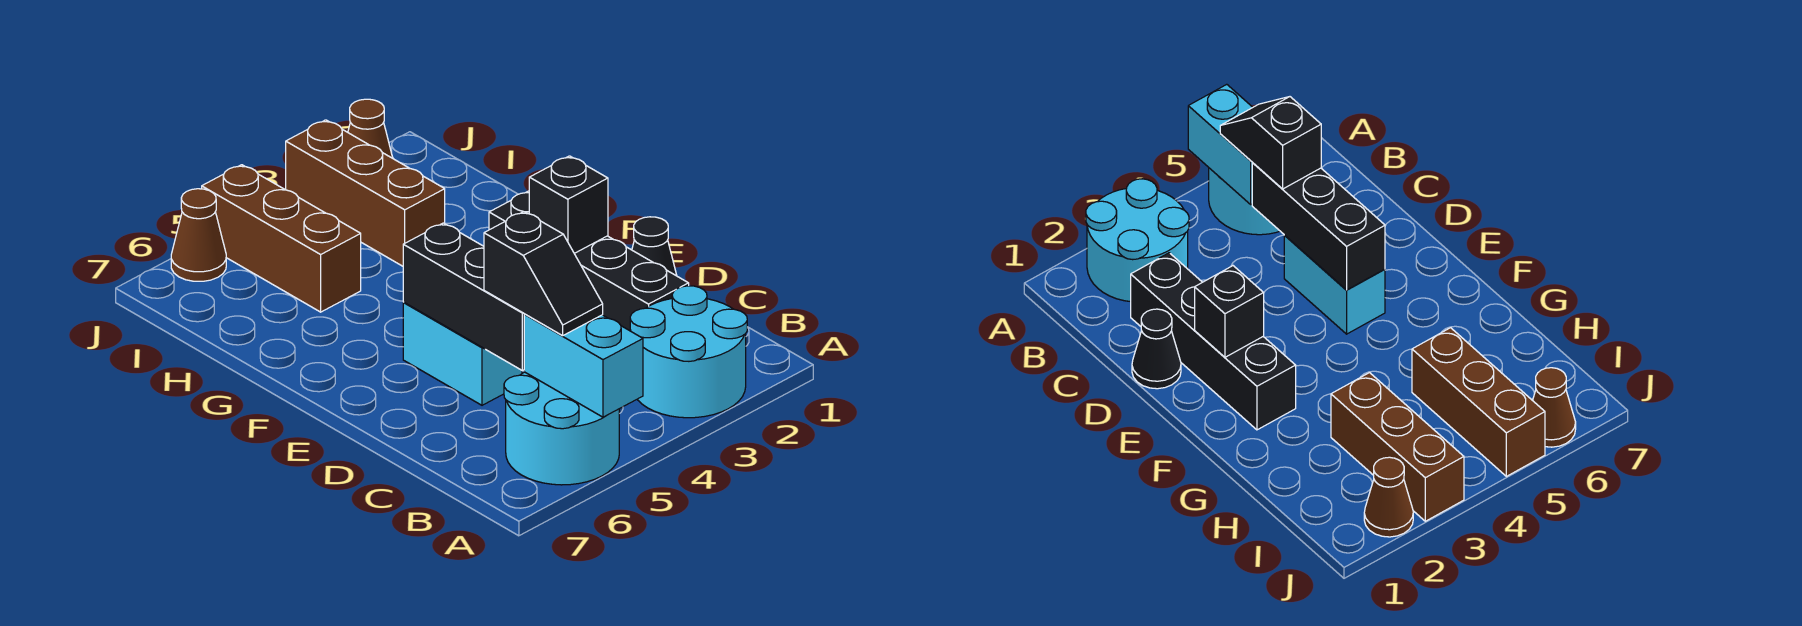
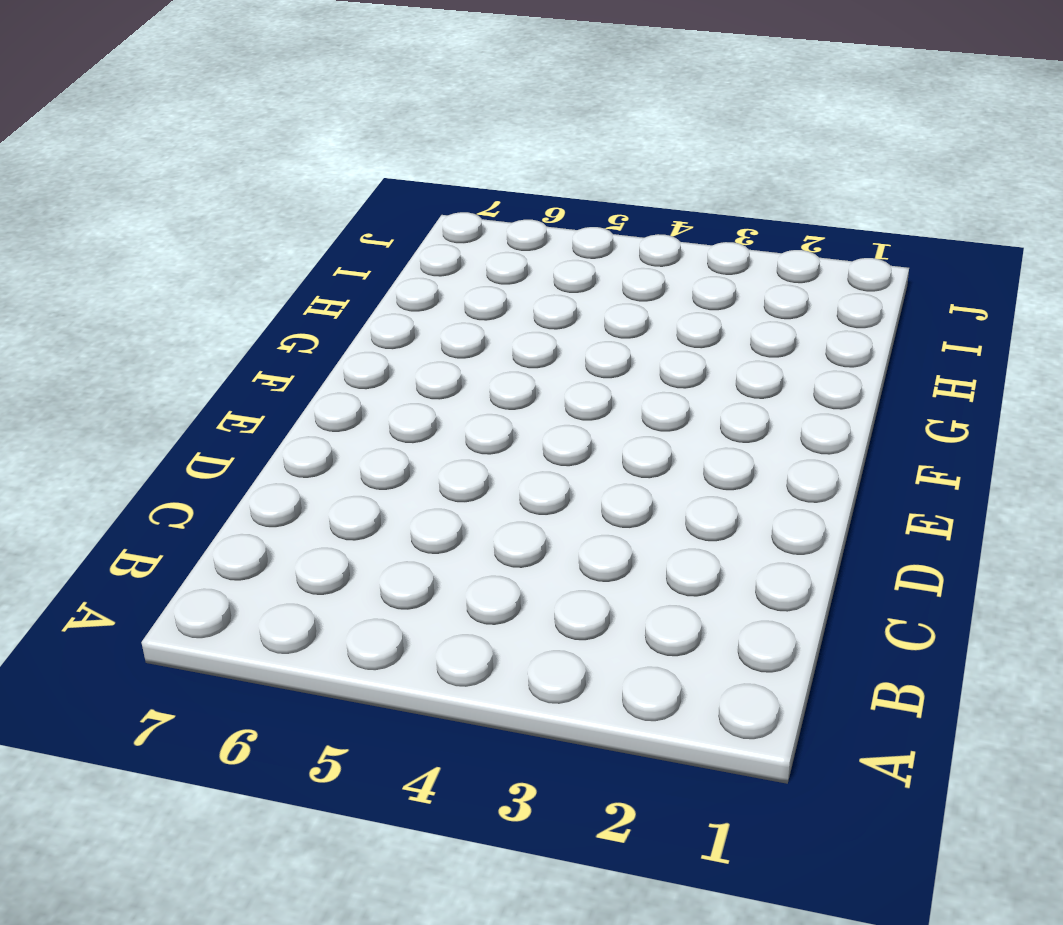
none -> cyan 2x2 round brick [630,286,747,418]
none -> cyan 2x2 round brick [504,372,619,485]
none -> black 1x4 brick [489,191,689,331]

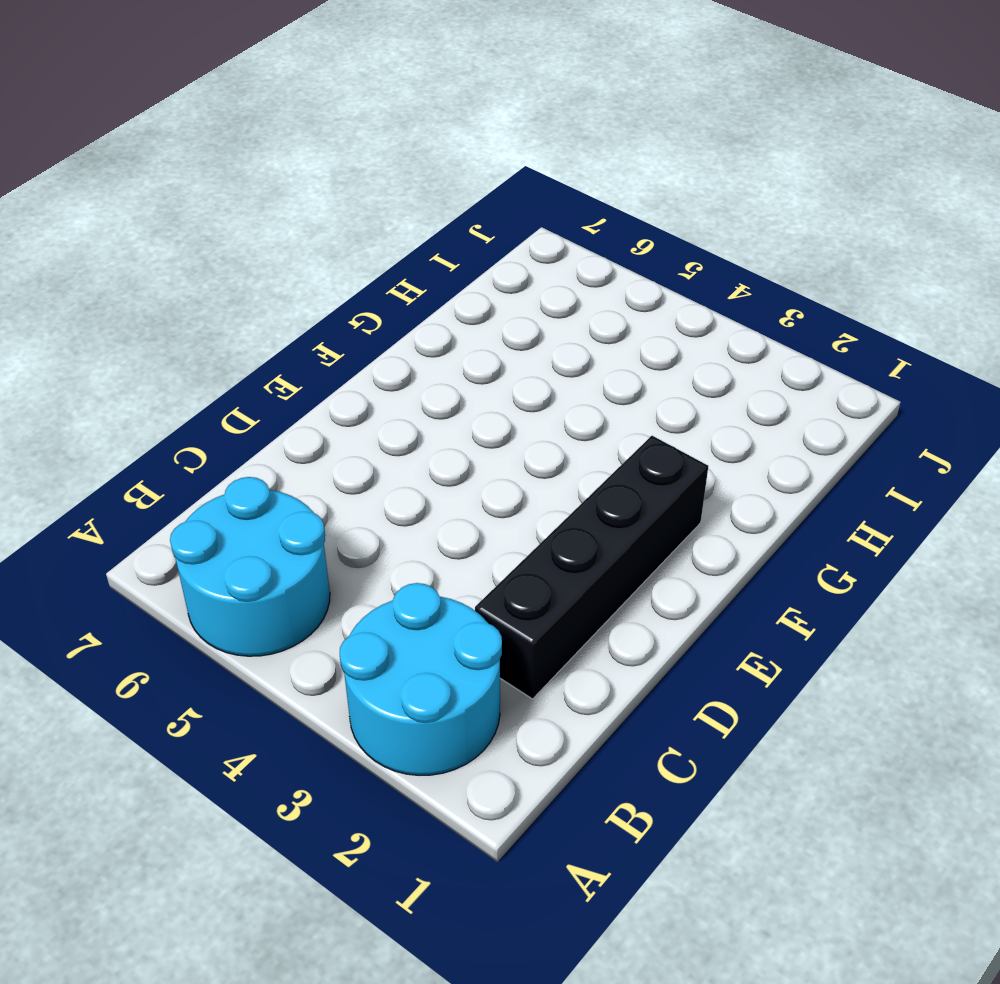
none -> black 1x1 cone [632,217,677,276]
none -> cyan 1x2 brick [403,303,522,405]
none -> brown 1x3 brick [286,120,445,266]

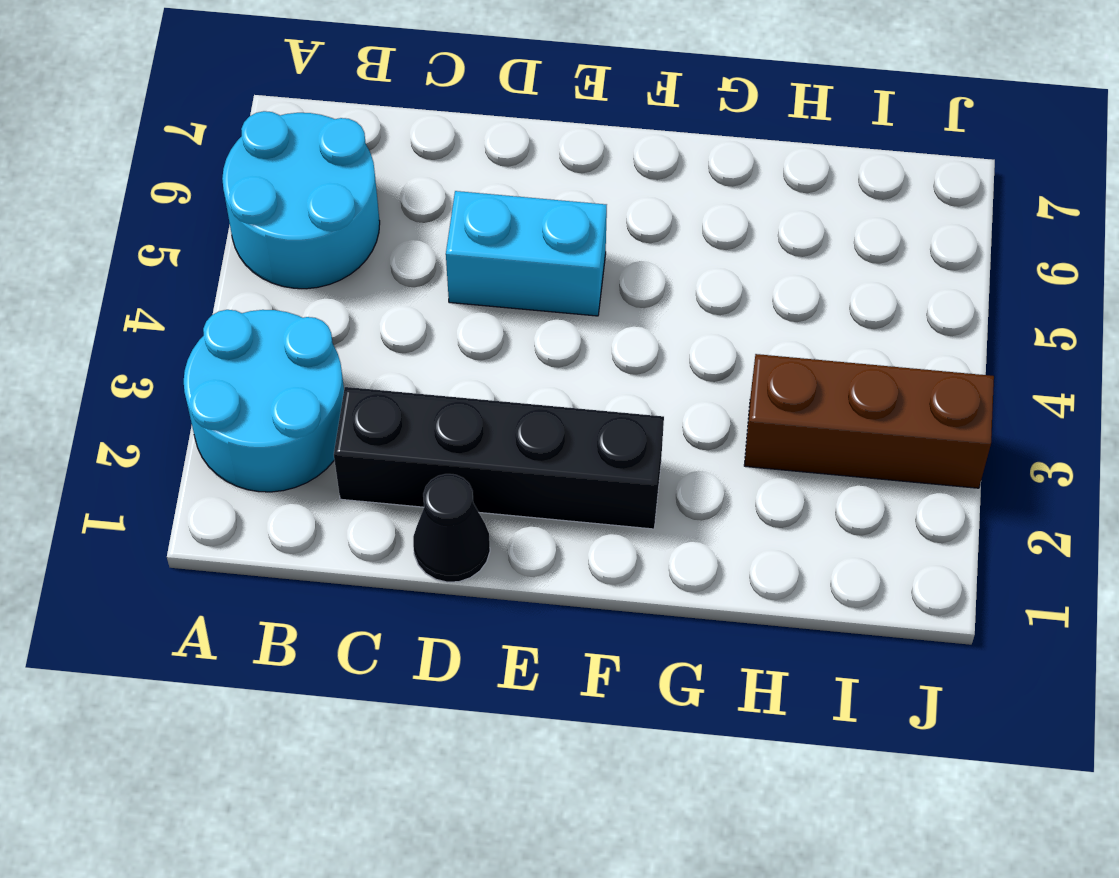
none -> brown 1x3 brick [202,165,361,312]
none -> brown 1x1 cone [348,99,393,158]
none -> brown 1x1 cone [171,189,226,281]

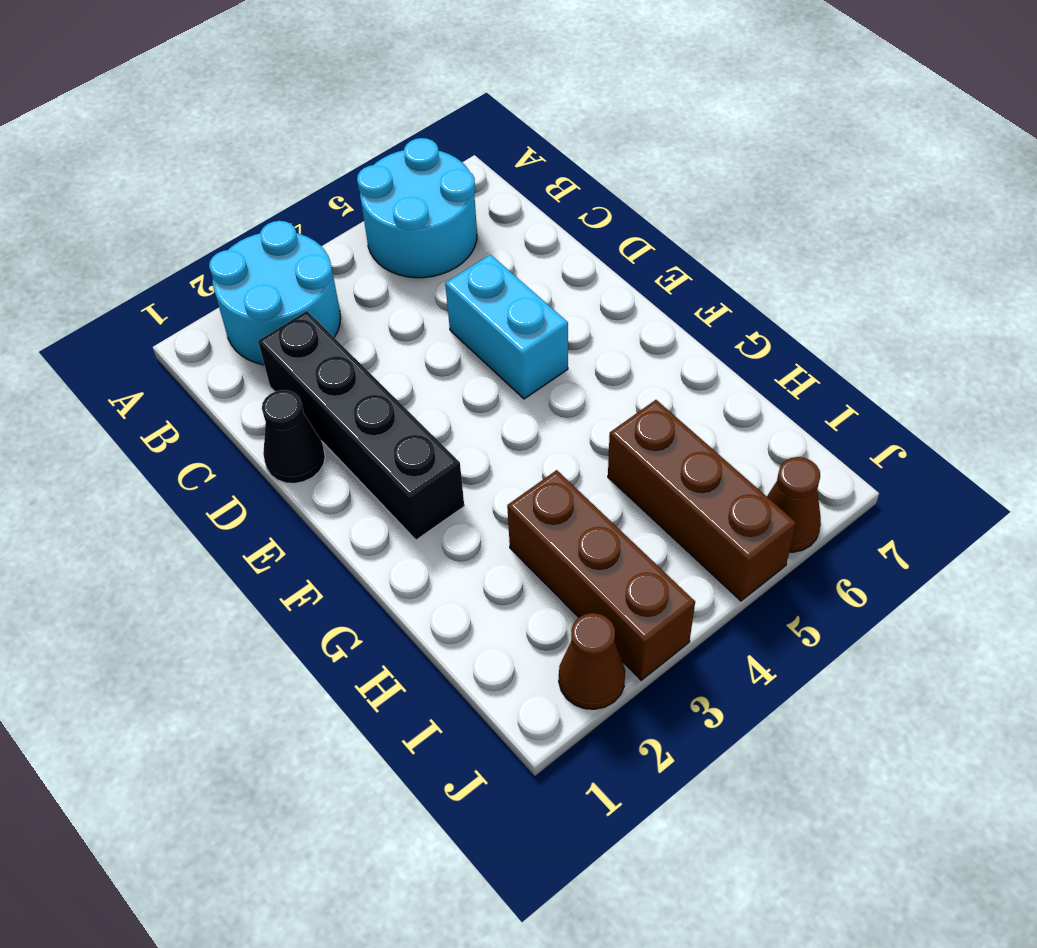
none -> cyan 1x2 brick [524,314,643,417]
none -> black 1x3 brick [403,223,524,370]
none -> black 1x1 brick [529,156,608,253]

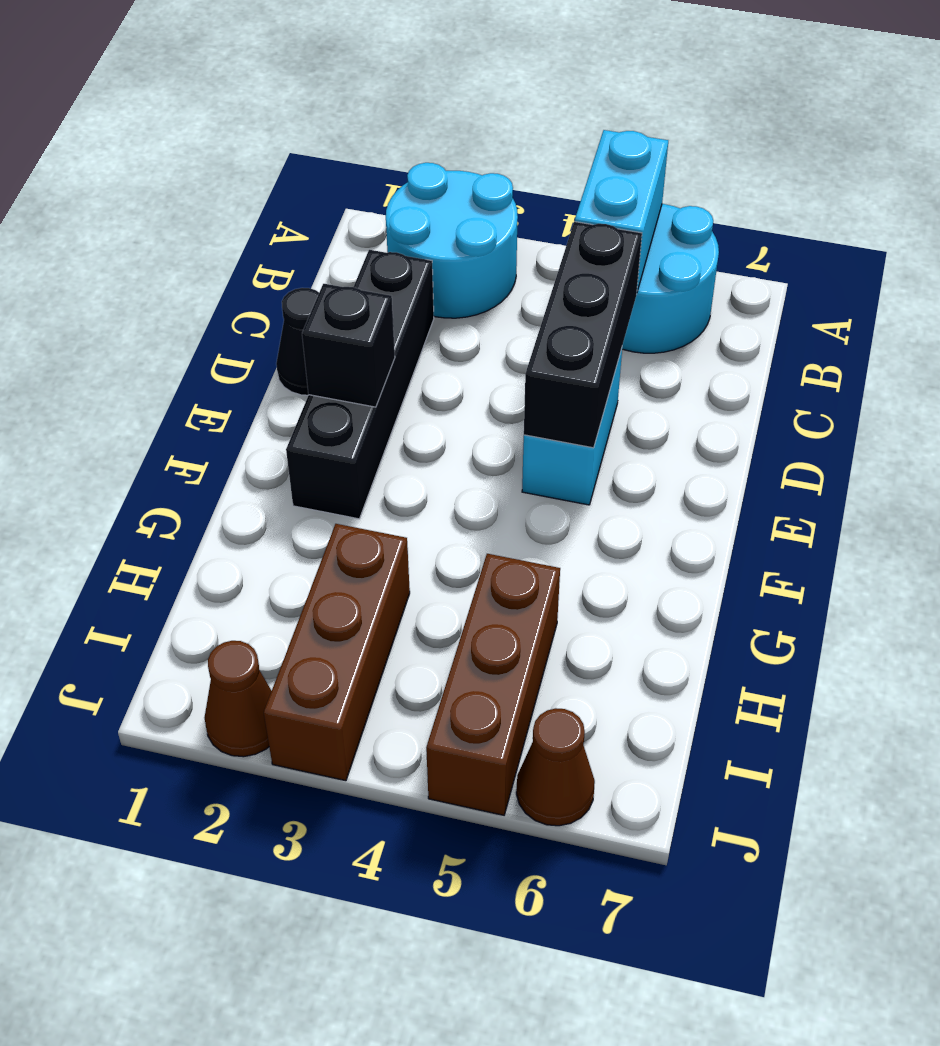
none -> black 1x2 slope [484,212,603,336]

